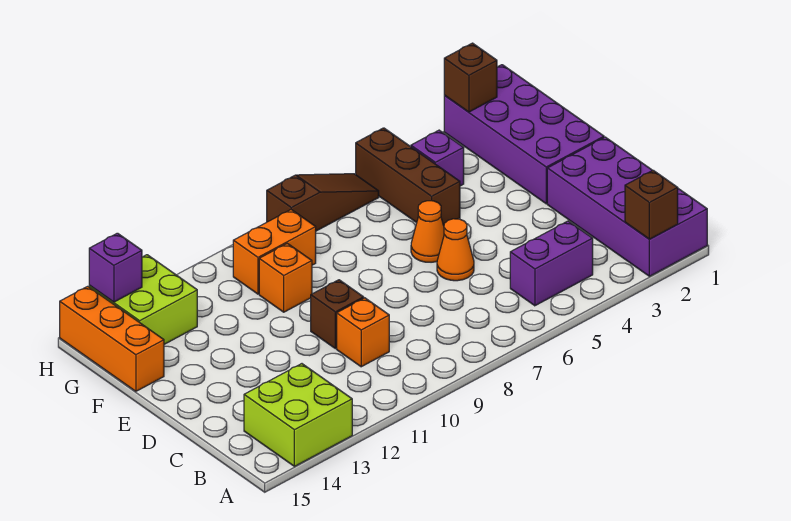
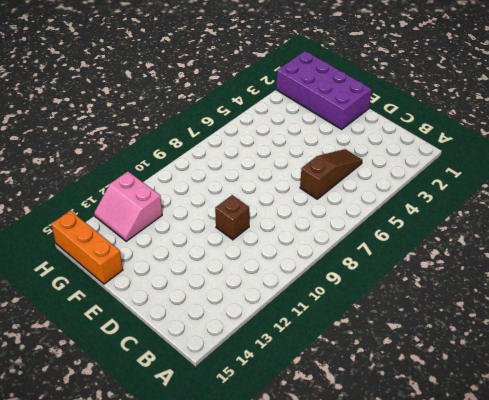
brown 1x3 slope [300,149,362,199] -> brown 1x3 slope moved to [267,174,379,231]
pink 2x2 slope [94,172,162,241] -> lime 2x2 brick [89,255,197,344]
none -> purple 2x4 brick [547,137,707,276]
none -> lime 2x2 brick [244,364,352,466]
none -> purple 1x2 brick [510,221,593,306]

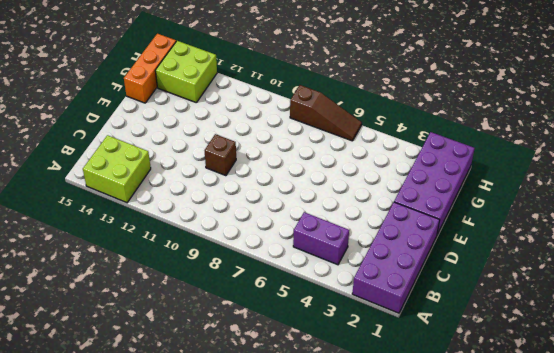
none -> orange 1x1 brick [337,298,389,367]
none -> orange 1x1 cone [437,219,474,281]
none -> orange 1x1 cone [411,201,444,262]

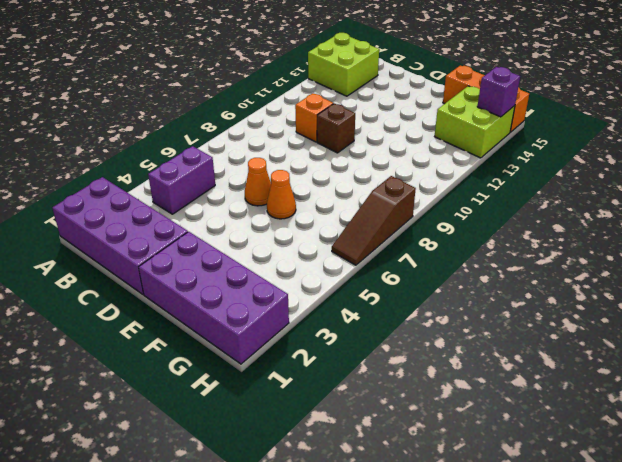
none -> brown 1x3 brick [356,128,460,226]
none -> orange 1x1 brick [259,243,312,312]
none -> purple 1x1 brick [411,130,464,186]

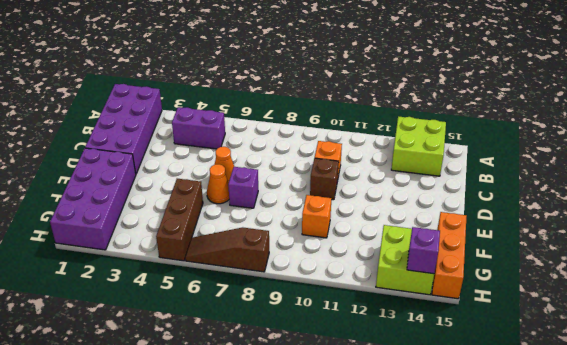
purple 1x1 brick [228,167,258,208] -> purple 1x1 brick moved to [411,130,464,186]
none -> orange 1x2 brick [233,210,316,294]
none -> brown 1x1 brick [625,170,678,239]
none -> brown 1x1 brick [444,43,497,112]

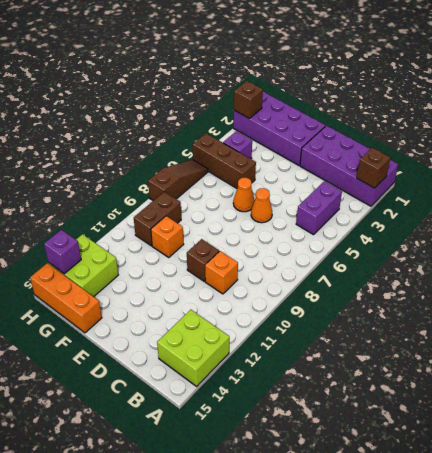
brown 1x2 brick [134,192,181,246] -> orange 1x2 brick [233,210,316,294]

